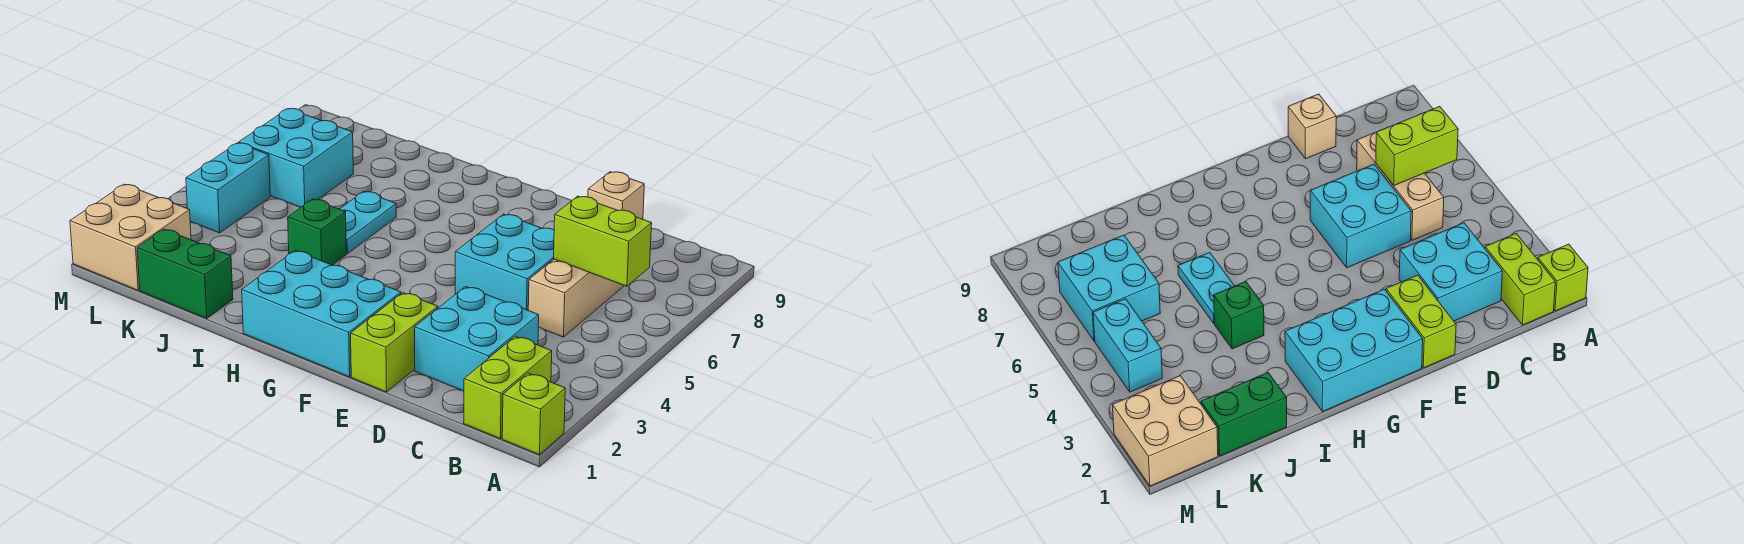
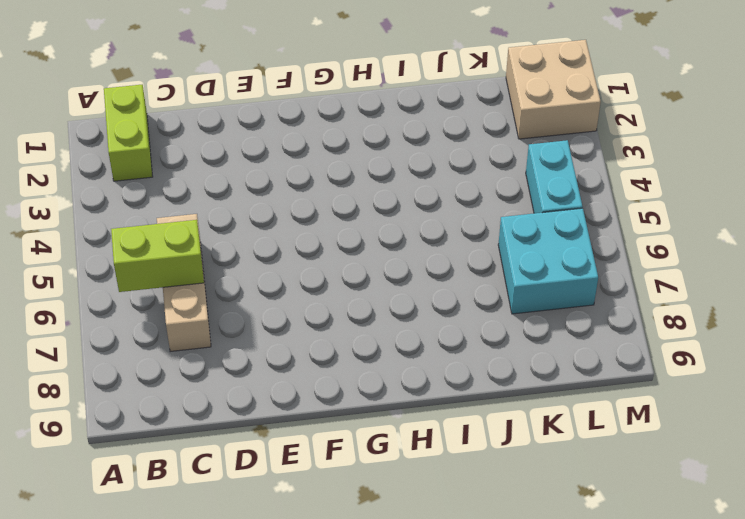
none -> lime 1x1 brick [502,373,565,455]
none -> cyan 2x2 brick [415,287,539,391]
none -> cyan 2x2 brick [455,214,554,310]

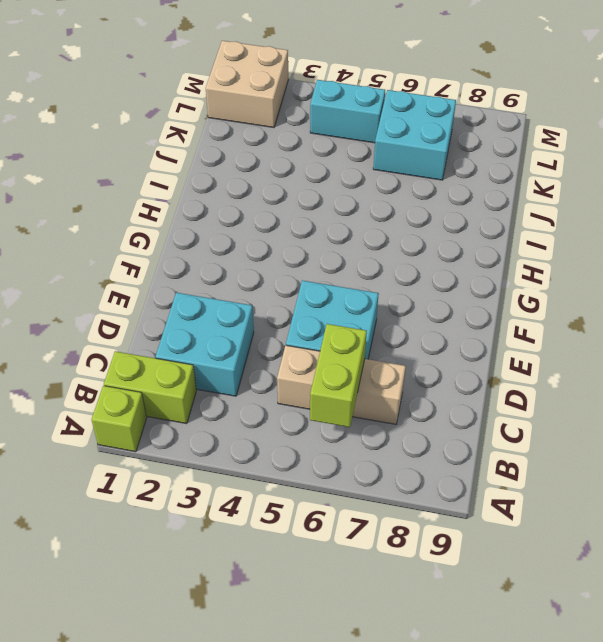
none -> tan 1x1 brick [588,172,644,219]
none -> lime 1x2 brick [351,293,438,392]
none -> cyan 2x3 brick [242,251,401,377]

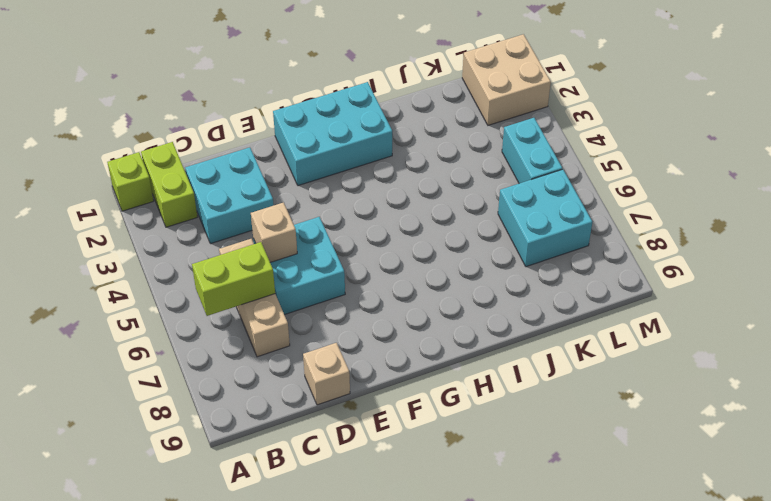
tan 1x1 brick [251,203,297,262] -> none
none -> lime 1x2 brick [351,293,438,392]
none -> green 1x1 brick [288,199,346,265]
none -> cyan 1x2 plate [340,192,396,254]

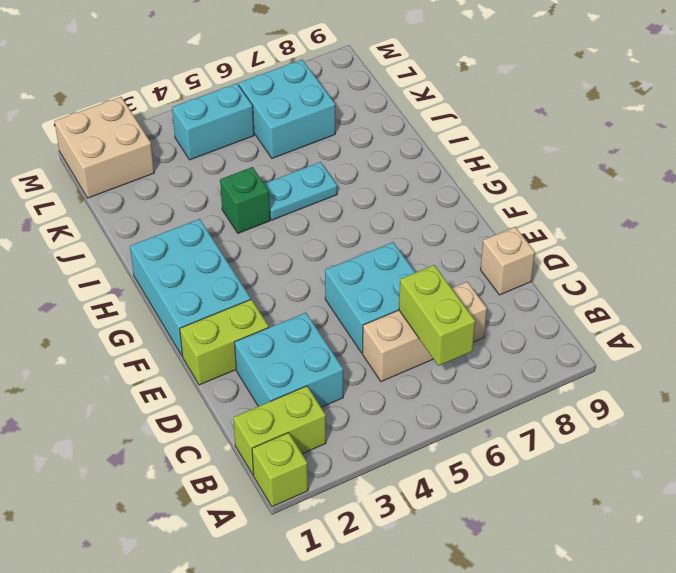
none -> green 1x2 brick [137,229,233,318]

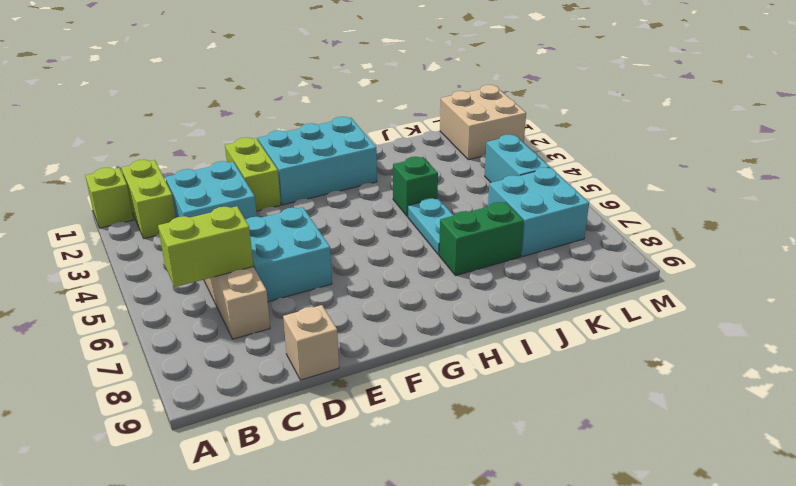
green 1x2 brick [439,202,524,276] -> green 1x2 brick moved to [137,229,233,318]

